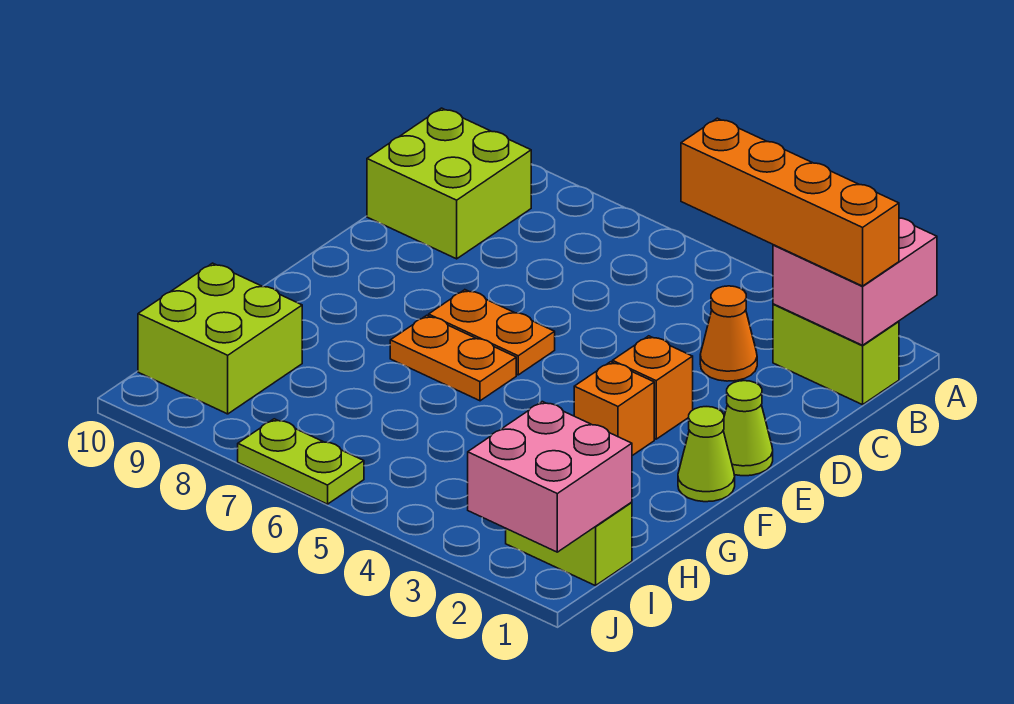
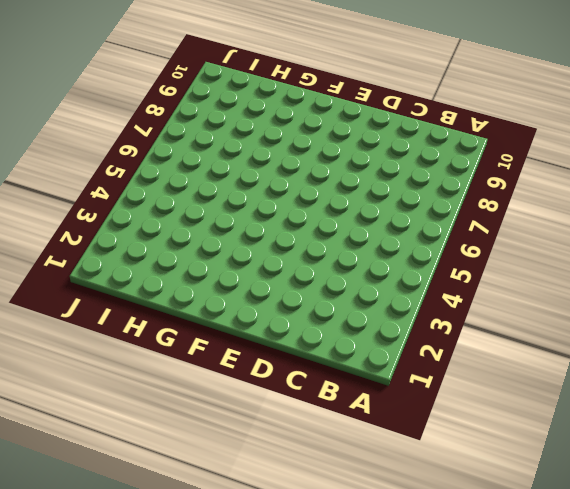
none -> lime 1x2 brick [773,304,899,405]
none -> lime 2x2 brick [367,108,531,259]
none -> orange 1x1 cone [700,286,757,381]

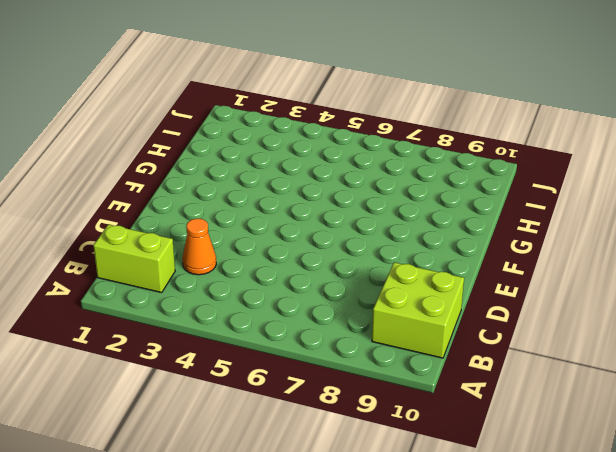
none -> lime 1x1 cone [723,381,773,476]
none -> orange 1x1 brick [612,336,693,439]
none -> orange 1x2 plate [429,290,555,375]

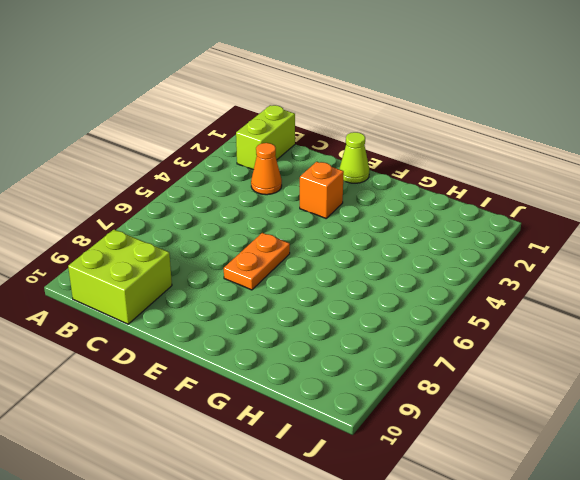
none -> lime 1x1 cone [678,407,735,502]
none -> orange 1x1 brick [574,362,654,456]
none -> orange 1x2 plate [390,315,516,401]

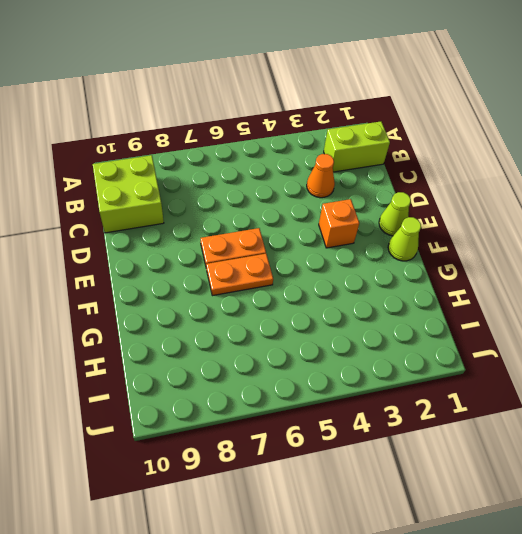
none -> orange 1x1 brick [574,362,654,456]
none -> lime 2x2 brick [138,263,302,414]
none -> lime 1x2 brick [506,502,632,586]

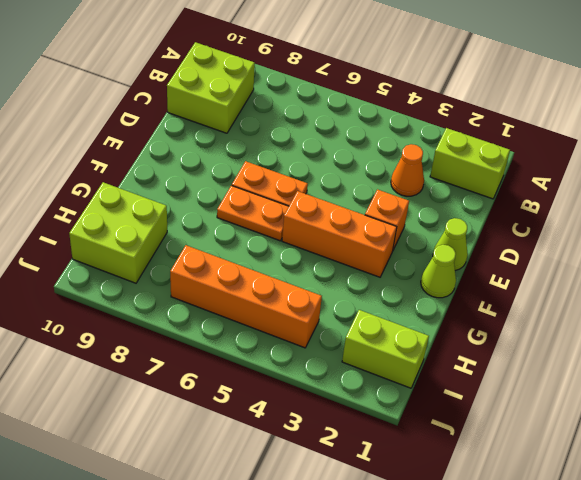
orange 1x3 brick [282,191,397,277] -> orange 1x1 brick [574,362,654,456]
orange 1x4 brick [170,245,322,348] -> orange 1x4 brick moved to [681,118,899,286]
none -> lime 1x2 plate [238,419,364,504]
none -> pink 2x2 brick [773,218,937,345]
none -> pink 2x2 brick [468,402,632,552]

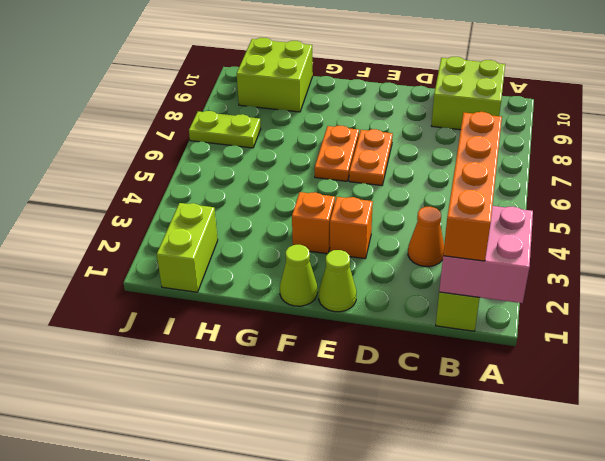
lime 1x2 plate [189,111,261,148] -> lime 1x2 plate turned to [238,419,364,504]
none -> pink 2x2 brick [468,402,632,552]

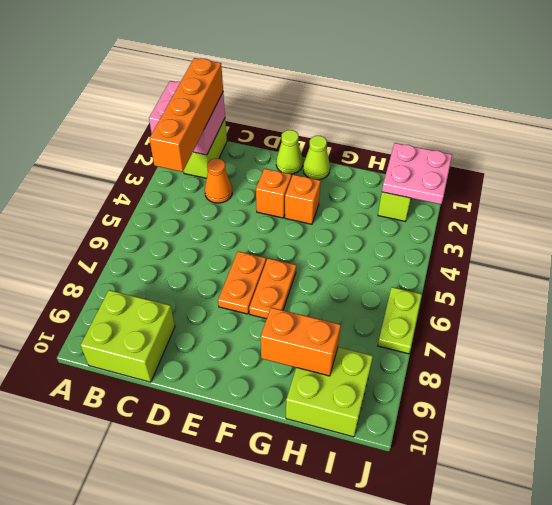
orange 1x2 brick [261,308,341,376] -> none
pink 2x2 plate [382,143,452,204] -> pink 2x2 brick [468,402,632,552]

